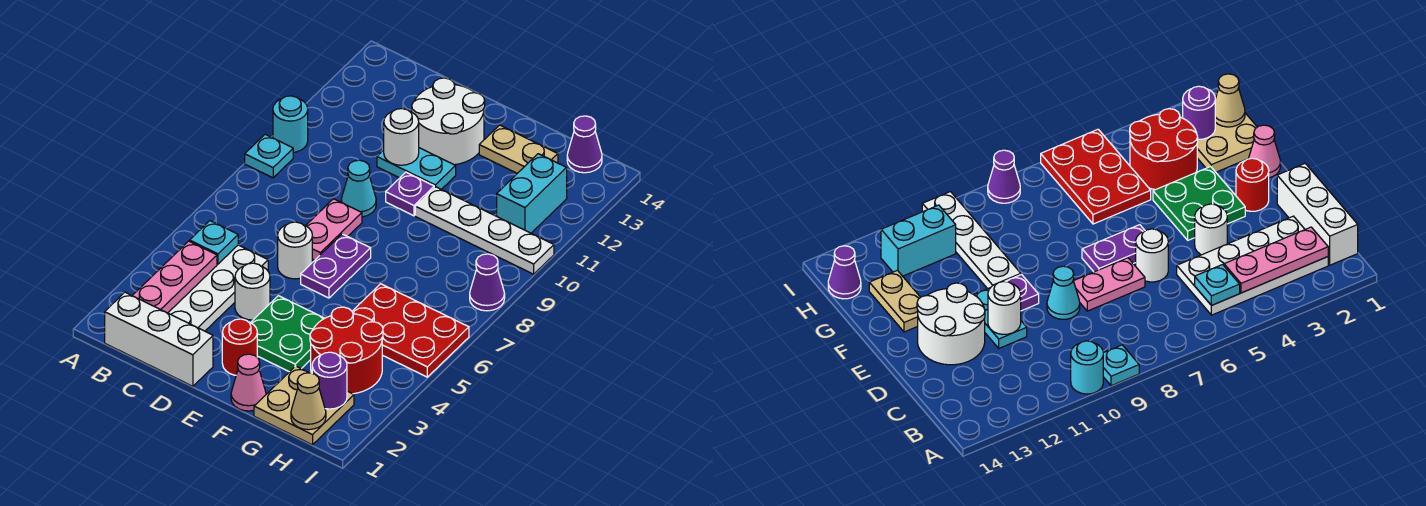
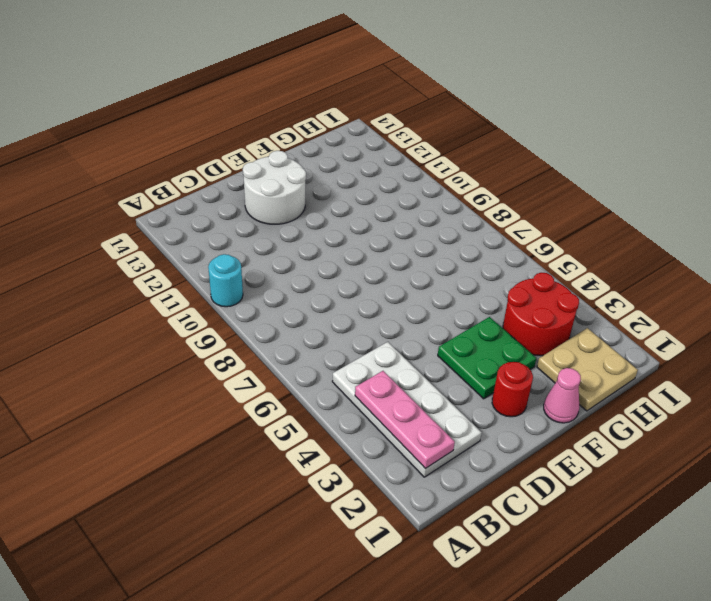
none -> cyan 1x1 plate [245,134,293,178]
none -> white 1x3 brick [105,292,213,386]
none -> white 1x1 round brick [235,263,270,320]

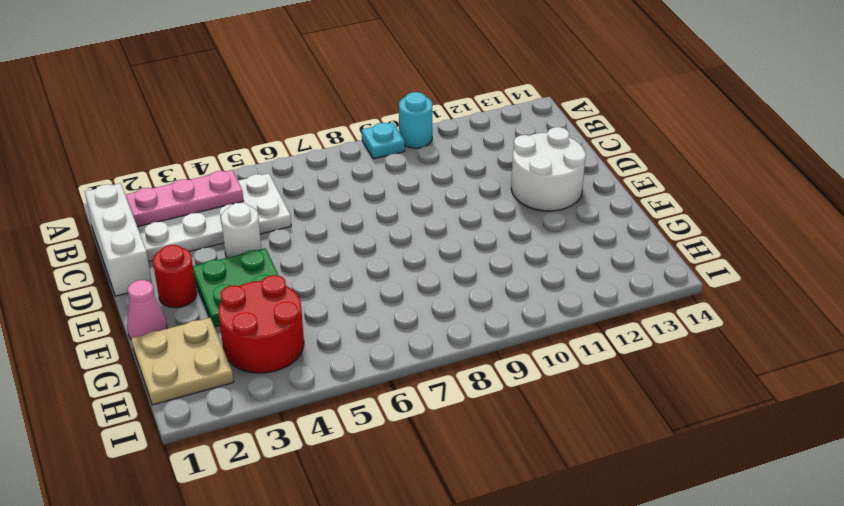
none -> white 1x1 round brick [278,222,312,279]
none -> pink 1x2 plate [306,199,362,260]
none -> cyan 1x1 cone [341,160,376,217]

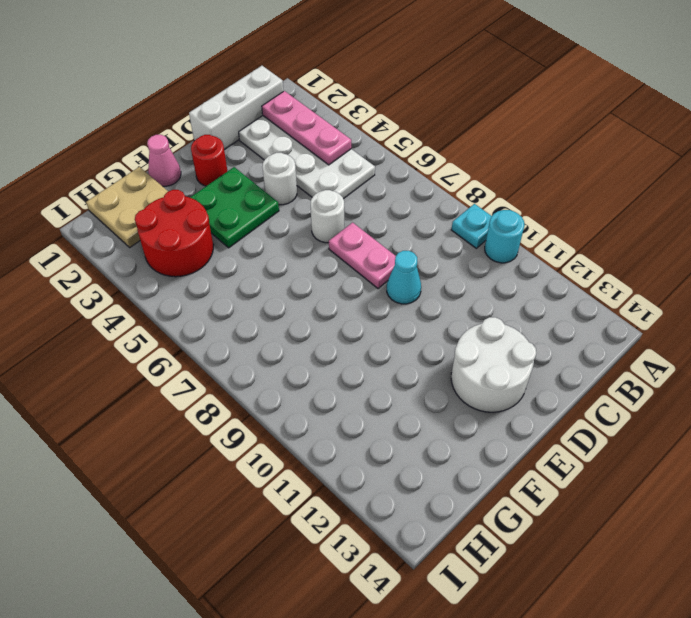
none -> cyan 1x2 plate [377,148,456,189]
none -> purple 1x2 plate [301,234,371,298]
none -> purple 1x1 plate [386,172,434,216]

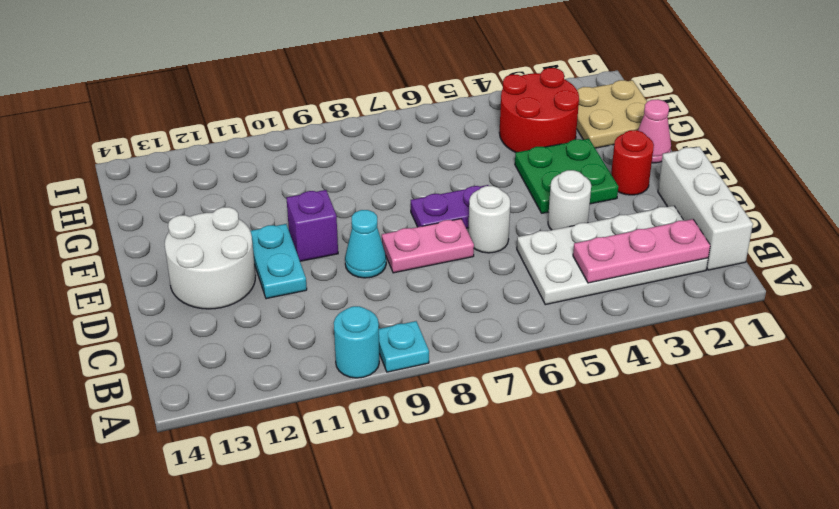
purple 1x1 brick [286,190,338,261] -> purple 1x1 plate [386,172,434,216]
none -> white 1x4 plate [415,187,554,274]
none -> tan 1x2 plate [479,125,558,173]
none -> red 2x3 plate [352,284,469,377]

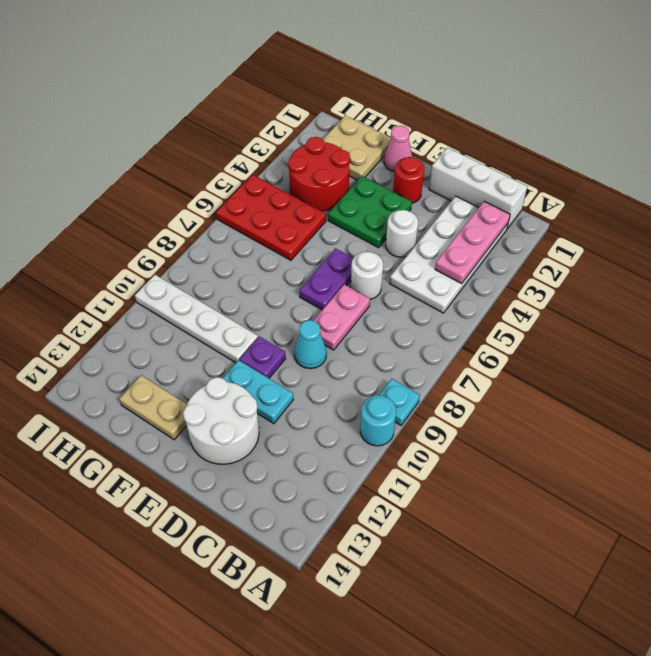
none -> cyan 1x2 brick [497,154,567,233]
none -> purple 1x1 cone [567,116,602,173]
none -> purple 1x1 cone [470,254,505,311]

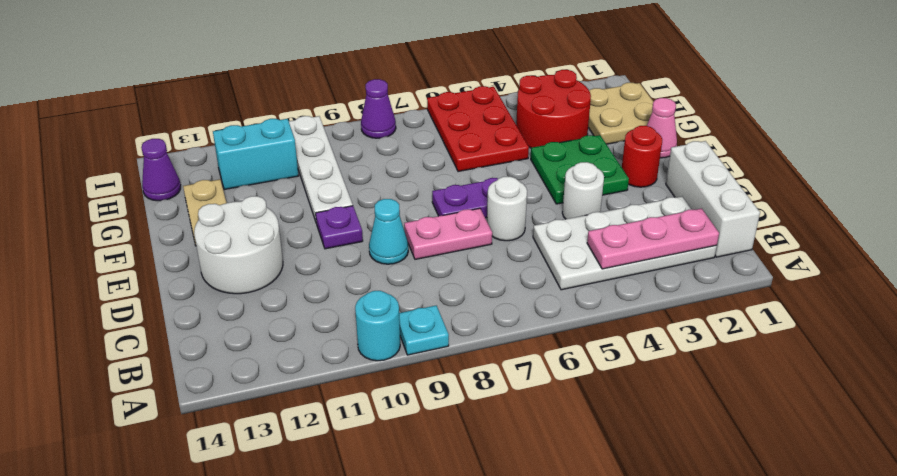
none -> cyan 1x2 plate [377,148,456,189]
none -> cyan 1x1 plate [190,221,238,264]
none -> white 1x1 round brick [384,109,419,165]

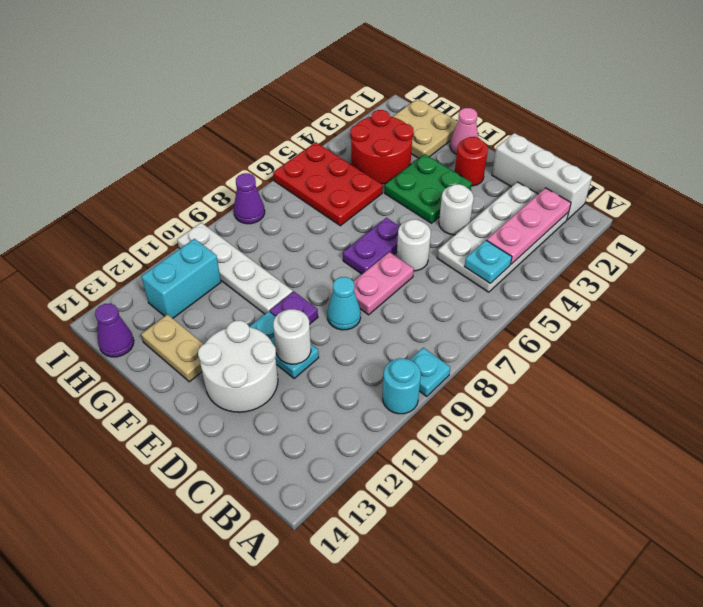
none -> tan 1x1 cone [291,373,326,430]
none -> purple 1x1 round brick [312,352,347,409]

